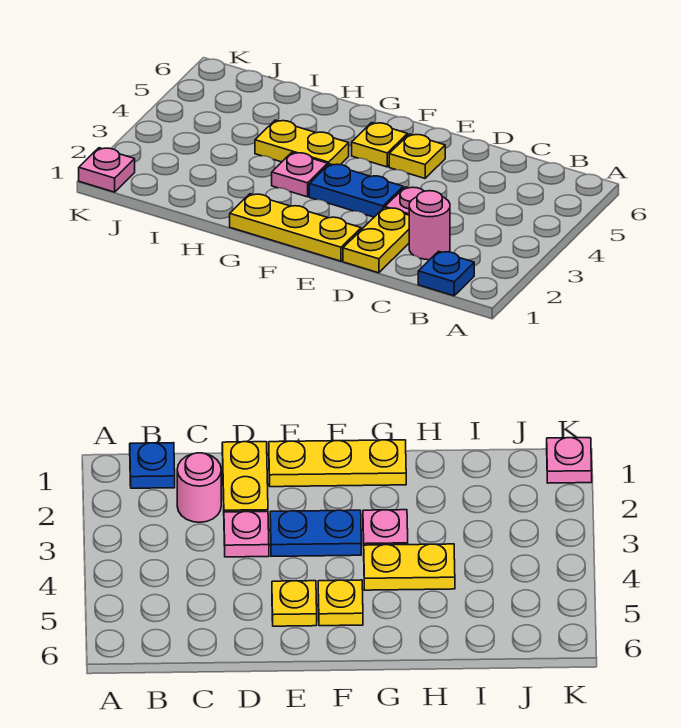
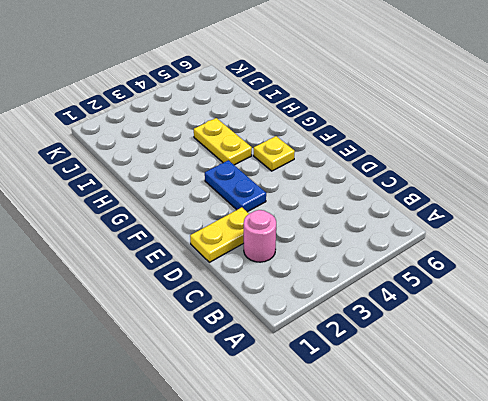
none -> blue 1x1 plate [418,251,474,296]
none -> pink 1x1 plate [385,187,424,215]

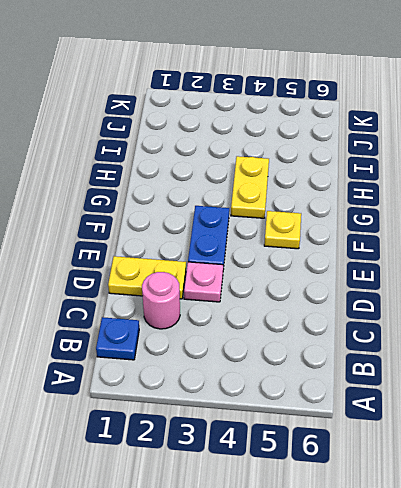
none -> yellow 1x3 plate [230,194,361,261]
none -> yellow 1x1 plate [389,134,445,178]

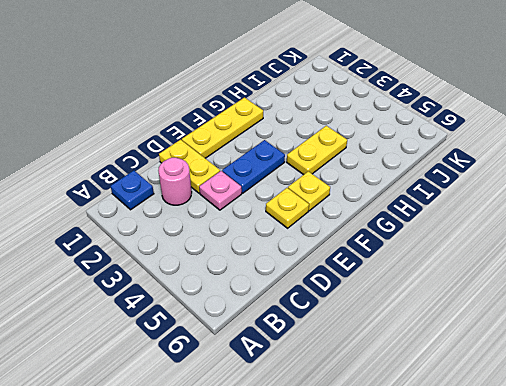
none -> pink 1x1 plate [272,153,328,197]
none -> pink 1x1 plate [79,148,135,192]

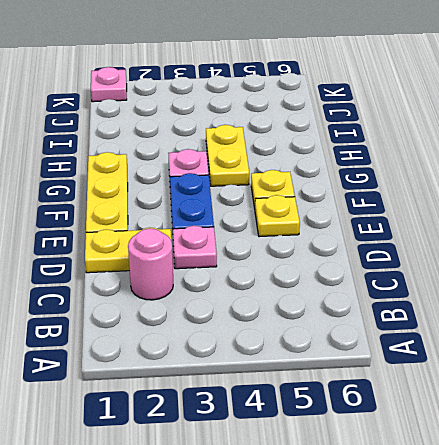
none -> blue 1x1 plate [418,251,474,296]

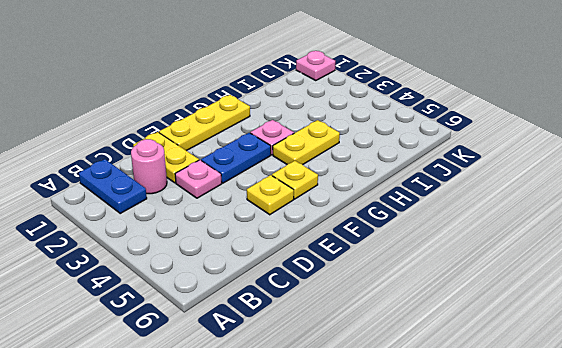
blue 1x2 plate [79,159,147,213] -> blue 1x1 plate [418,251,474,296]

